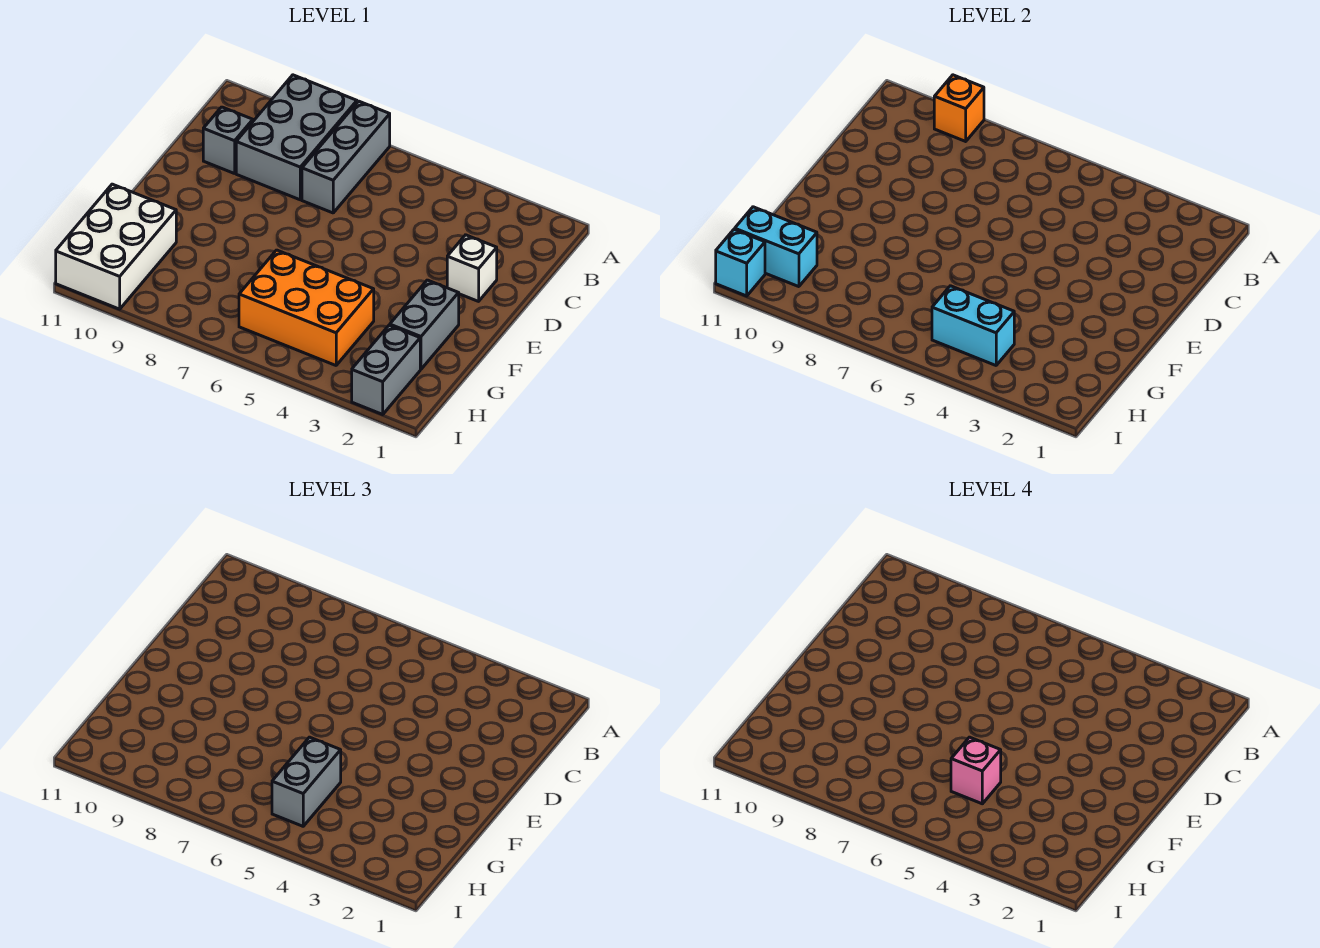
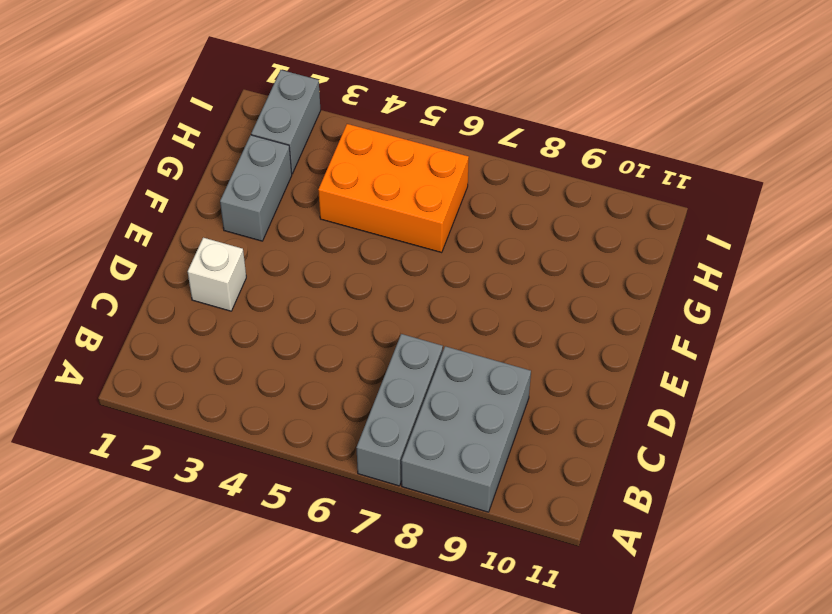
none -> grey 1x1 brick [203,107,253,174]
none -> white 2x3 brick [56,184,176,309]
none -> orange 1x1 brick [934,75,984,141]

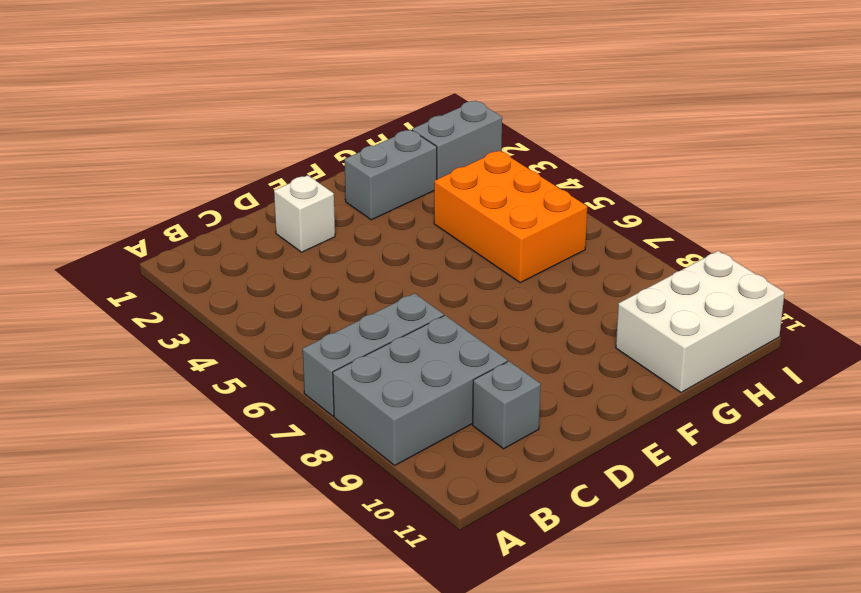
none -> orange 1x1 brick [934,75,984,141]
none -> cyan 1x2 brick [932,286,1014,365]
none -> cyan 1x2 brick [735,207,817,287]

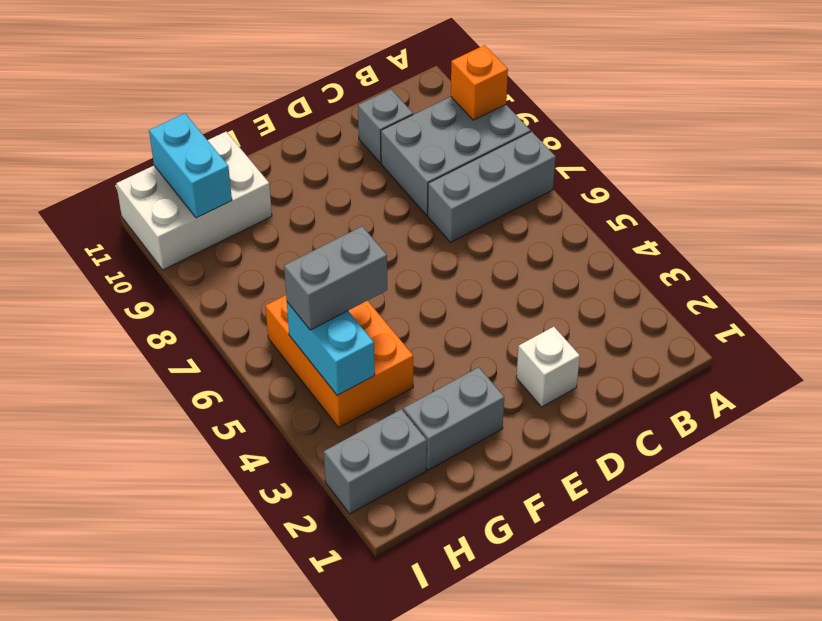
none -> cyan 1x1 brick [716,229,765,296]
none -> pink 1x1 brick [951,737,1001,804]

